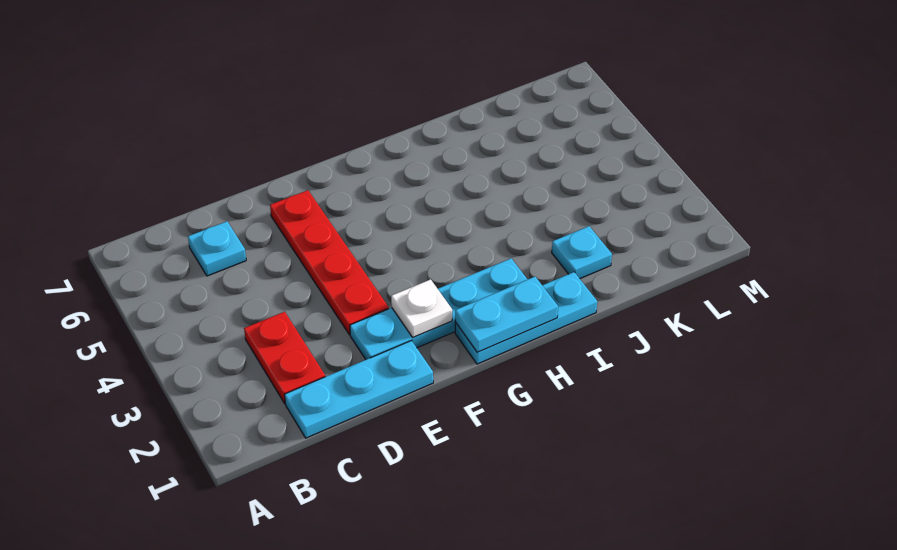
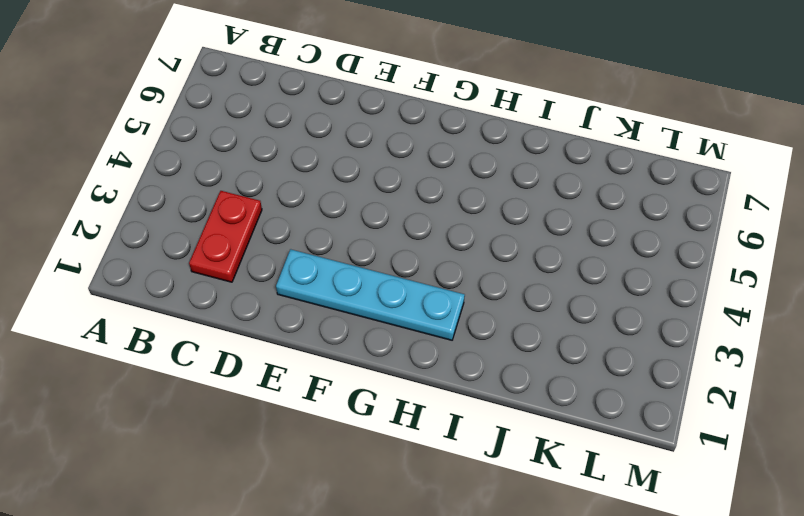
none -> cyan 1x3 plate [284,341,433,438]
none -> cyan 1x1 plate [188,221,246,276]

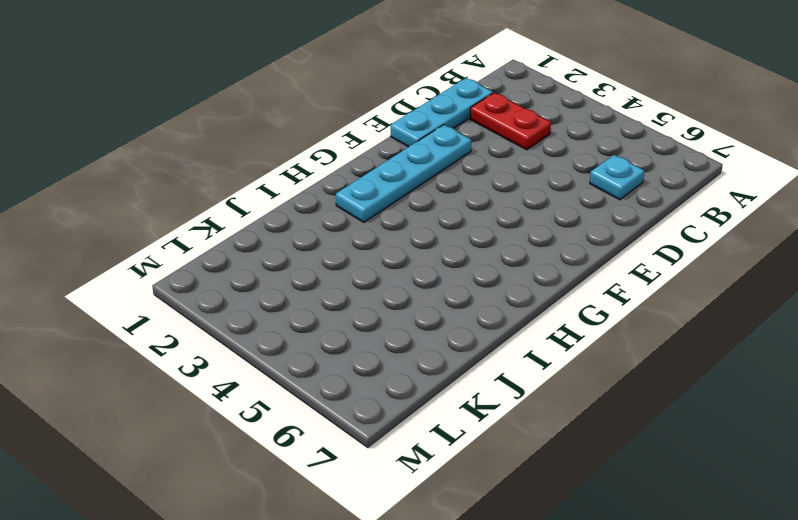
none -> red 1x4 plate [270,190,389,335]
none -> cyan 1x3 plate [455,272,597,364]

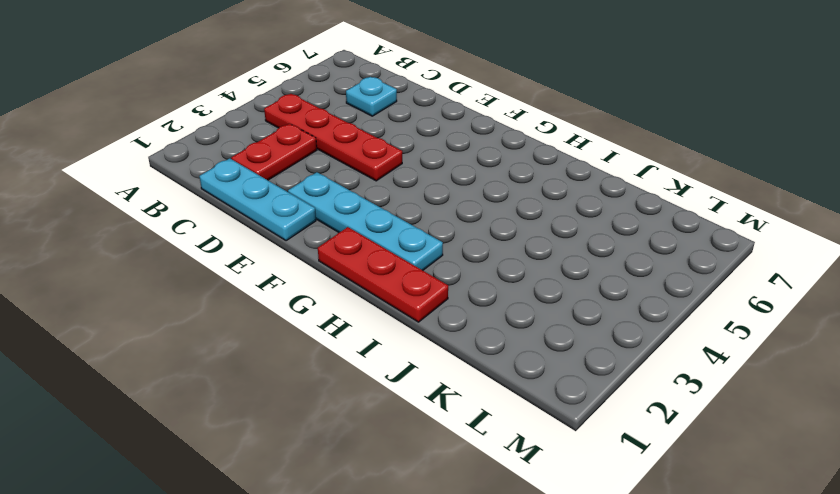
red 1x4 plate [264,94,402,181] -> red 1x4 plate turned to [270,190,389,335]
red 1x3 plate [318,227,448,322] -> cyan 1x3 plate [455,272,597,364]
none -> cyan 1x1 plate [552,226,612,279]
none -> white 1x1 plate [391,279,452,337]

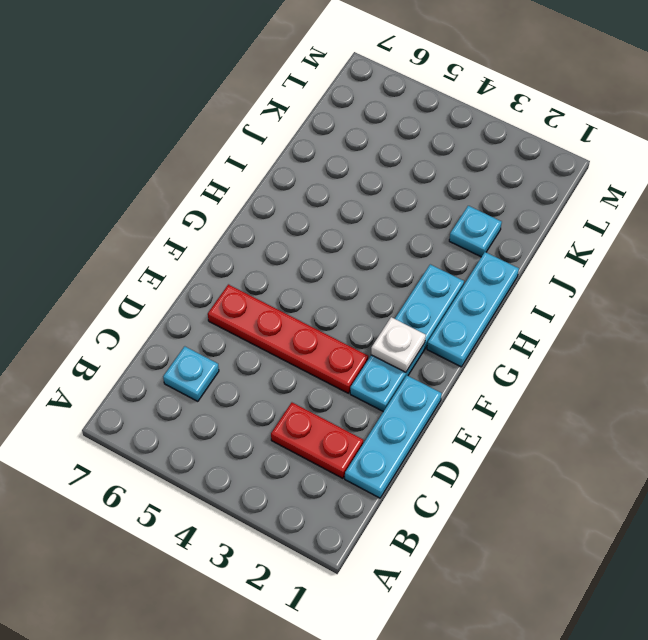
none -> cyan 1x2 plate [455,277,558,352]

